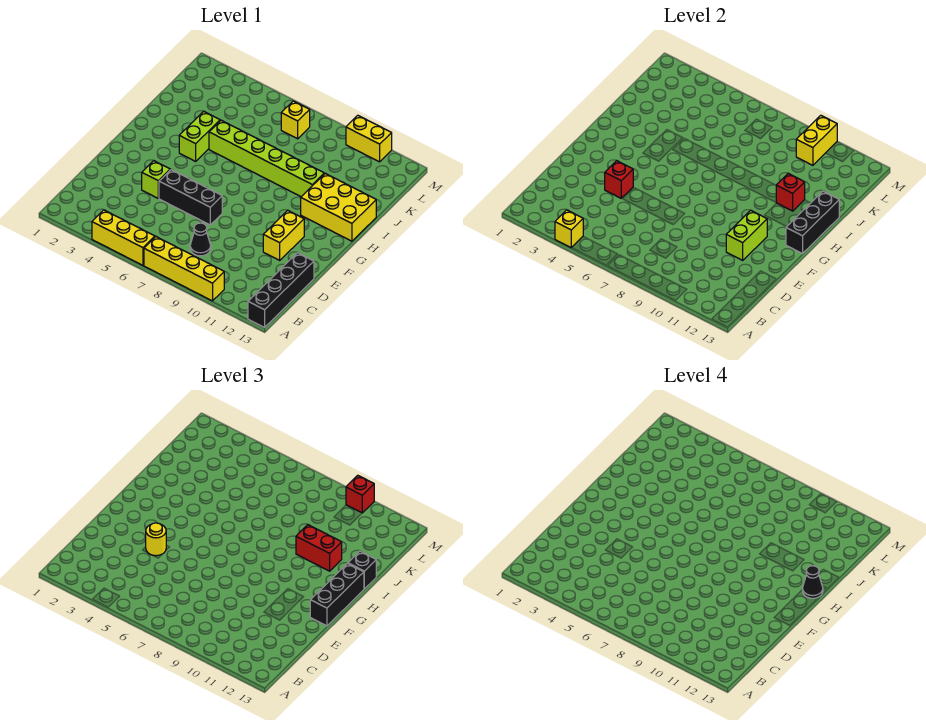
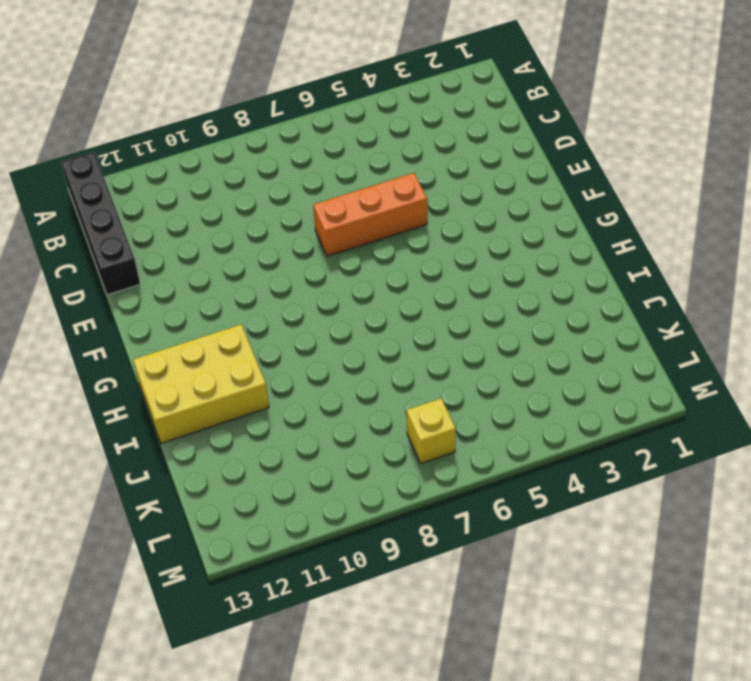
orange 1x3 brick [313,173,427,256] -> black 1x3 brick [159,170,222,225]
none -> yellow 1x3 brick [92,210,155,266]
none -> yellow 1x4 brick [144,237,224,301]
none -> black 1x1 cone [190,223,211,256]

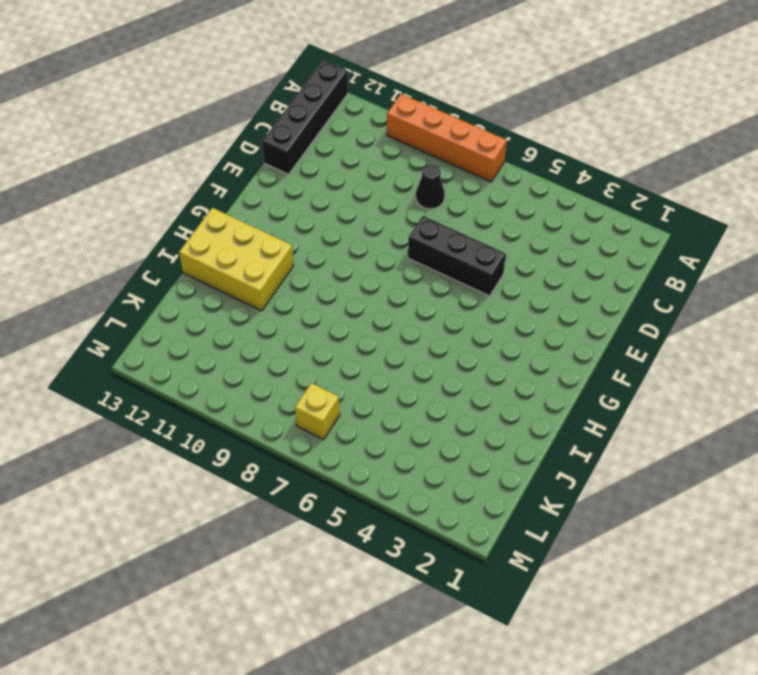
orange 1x4 brick [387,94,507,182] -> yellow 1x4 brick [144,237,224,301]
none -> yellow 1x3 brick [92,210,155,266]
none -> lime 1x1 brick [142,161,170,198]
none -> yellow 1x2 brick [263,210,304,260]

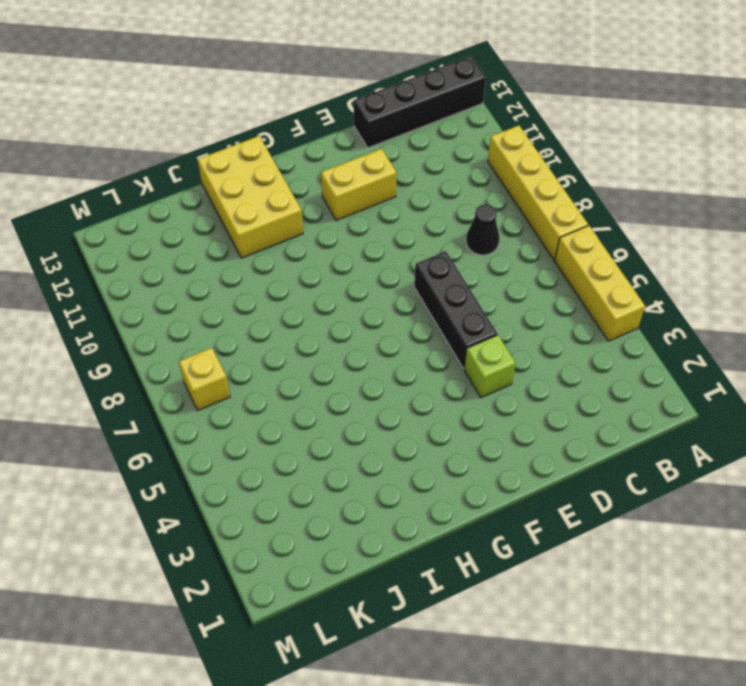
none -> lime 1x2 brick [179,111,220,161]
none -> lime 1x6 brick [209,120,324,197]
none -> yellow 1x2 brick [346,115,392,162]

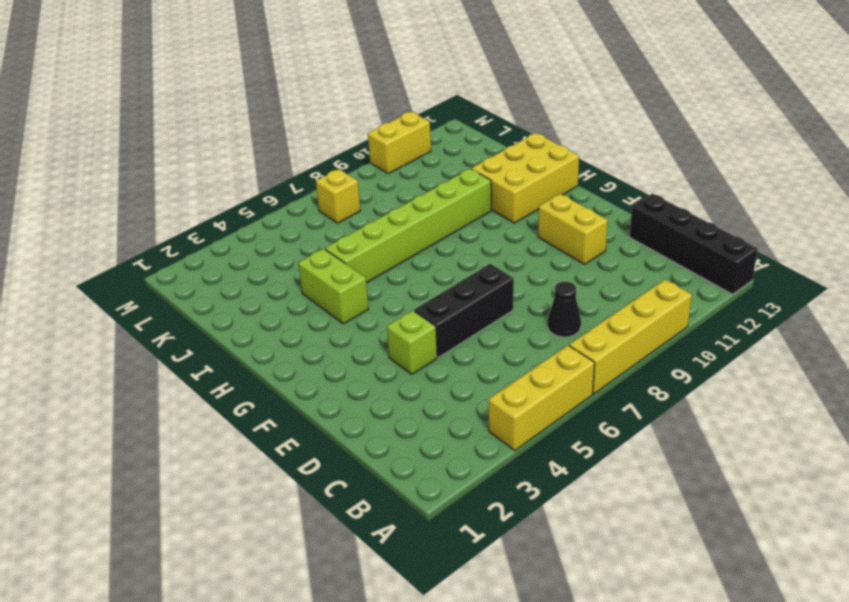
none -> yellow 1x1 brick [555,210,583,248]
none -> red 1x1 brick [605,161,633,198]
none -> lime 1x2 brick [726,210,767,260]

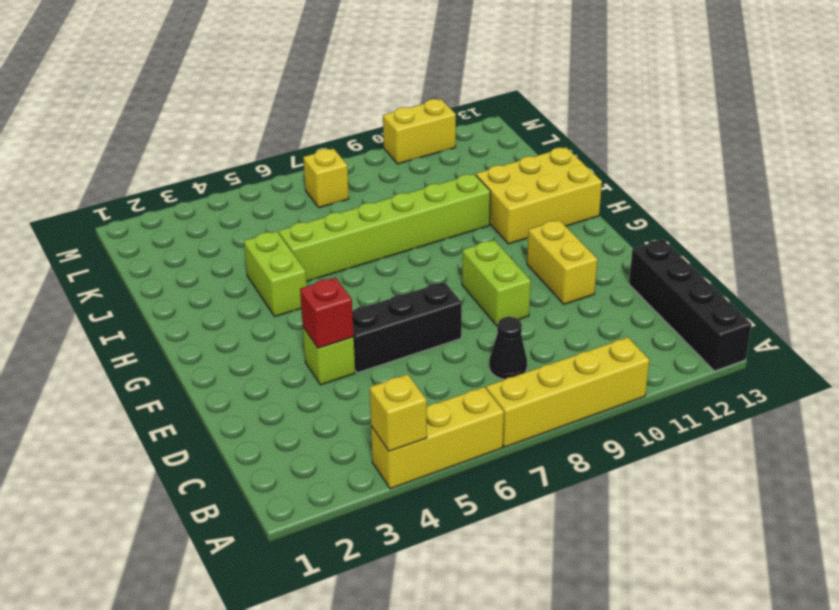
lime 1x2 brick [462,240,531,326] -> lime 1x2 brick moved to [726,210,767,260]
none -> black 1x3 brick [786,191,839,254]
none -> red 1x1 brick [776,173,805,211]
none -> yellow 1x2 brick [796,115,837,165]

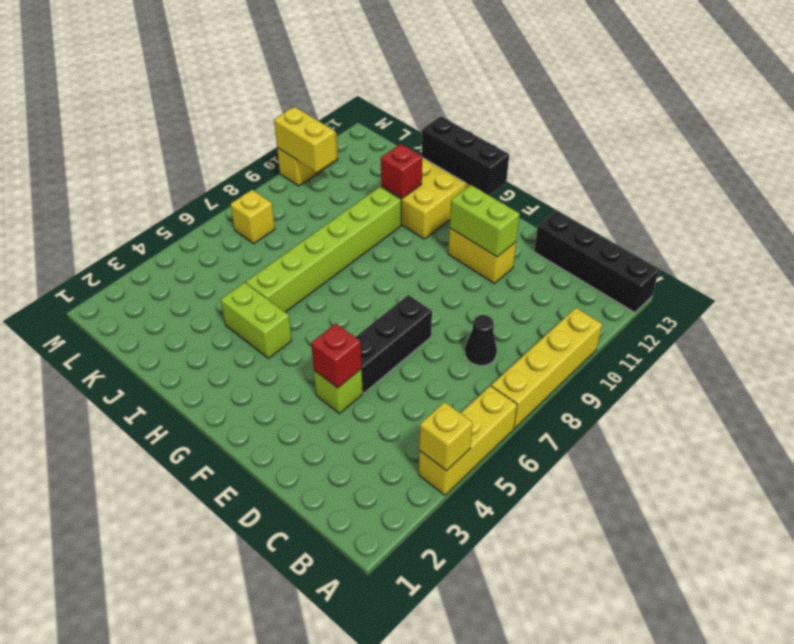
none -> yellow 1x1 round brick [146,523,166,556]
none -> black 1x3 brick [310,563,364,626]
none -> red 1x2 brick [296,525,342,571]

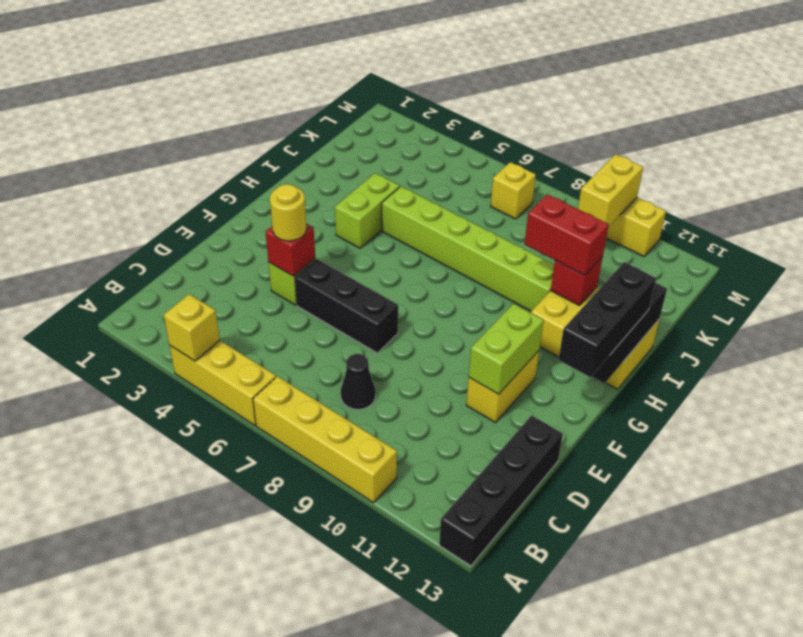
none -> black 1x1 brick [348,551,376,589]
none -> red 1x1 brick [346,475,374,513]
none -> black 1x1 cone [803,566,823,598]

